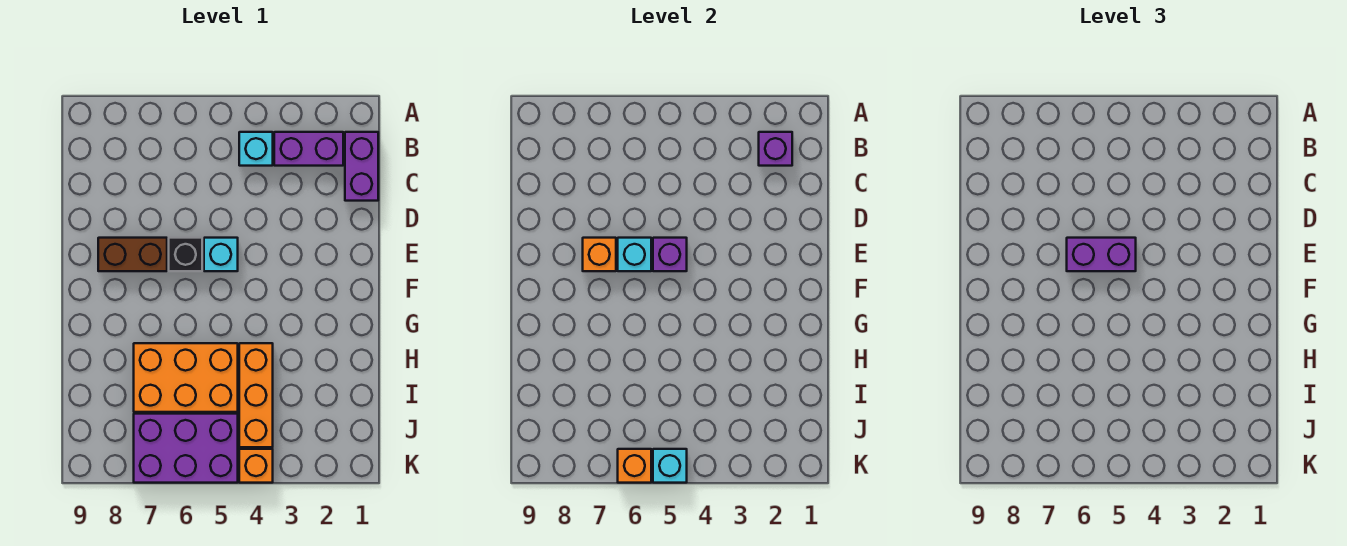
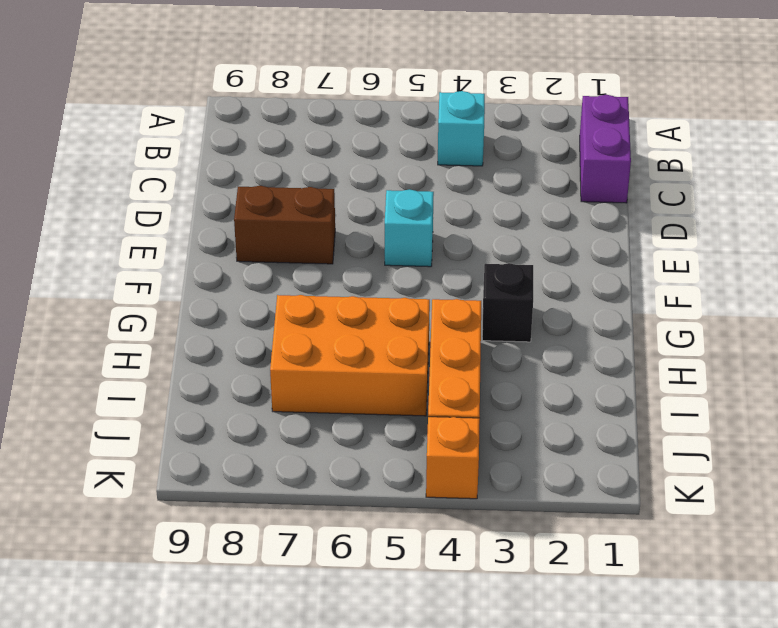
black 1x1 brick [482,263,533,342] -> black 1x1 brick moved to [169,238,202,271]
none -> purple 1x2 brick [274,132,343,166]
none -> purple 2x3 brick [134,414,238,483]
none -> purple 1x1 brick [759,132,792,166]

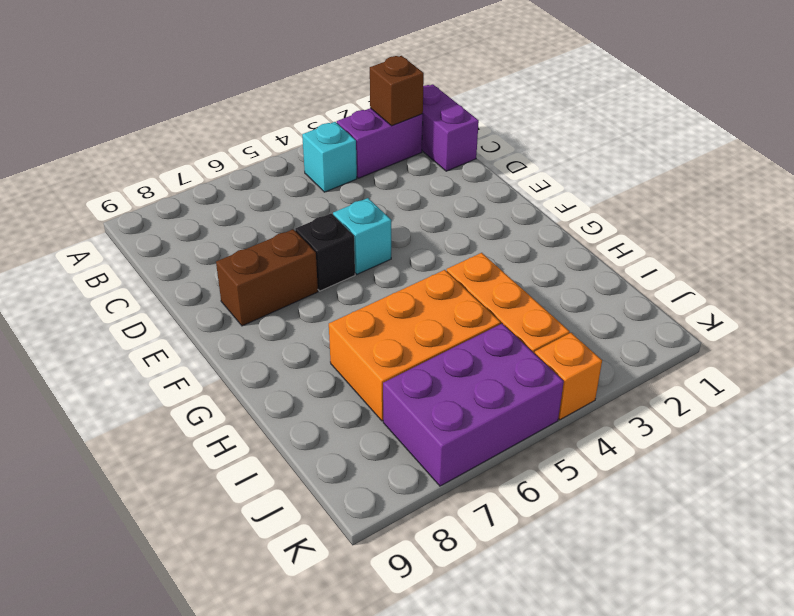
brown 1x1 brick [370,56,424,126] -> purple 1x1 brick [759,132,792,166]
none -> purple 1x1 brick [653,238,687,271]
none -> cyan 1x1 brick [618,238,651,271]
none -> orange 1x1 brick [583,238,616,271]

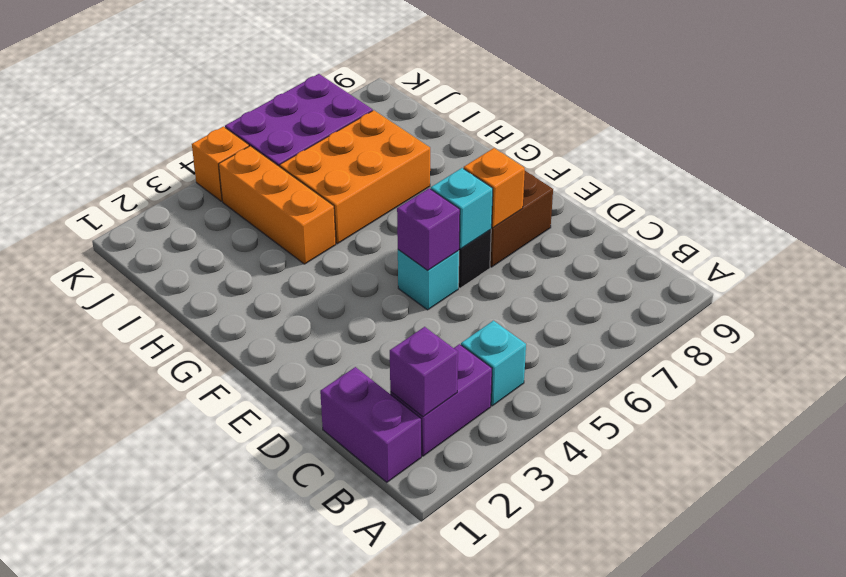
none -> cyan 1x1 brick [653,449,687,483]
none -> orange 1x1 brick [618,449,651,483]
none -> purple 1x2 brick [1067,238,1136,271]

